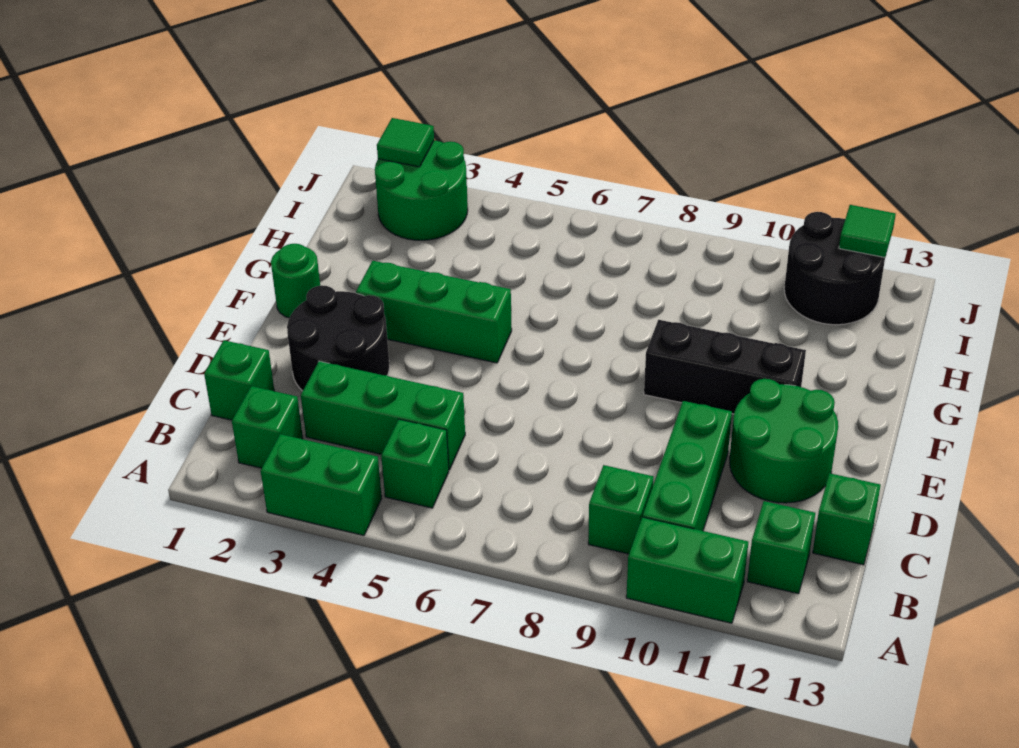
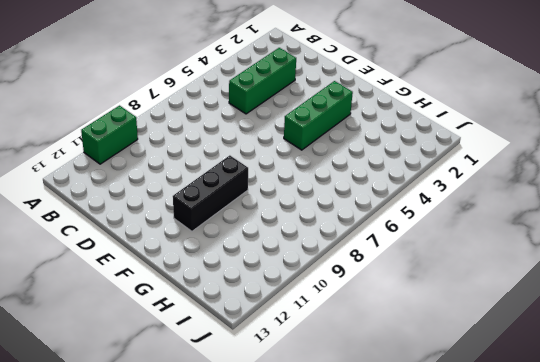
none -> green 1x2 brick [261,434,382,535]
none -> green 1x1 brick [232,386,303,468]
none -> green 1x1 brick [381,419,449,508]

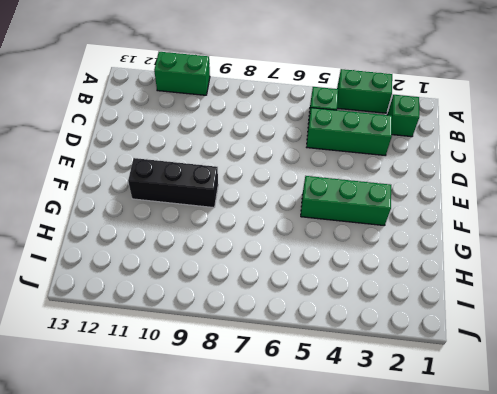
none -> green 1x1 brick [588,465,654,554]
none -> green 1x3 brick [643,401,732,531]
none -> green 1x1 brick [747,501,815,594]

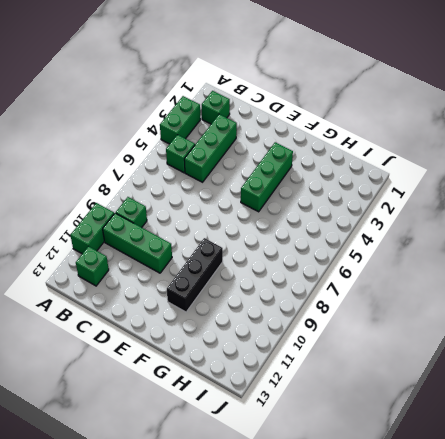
none -> green 1x1 brick [204,340,274,420]
none -> green 1x1 brick [813,473,881,565]
none -> black 2x2 round brick [287,285,390,391]

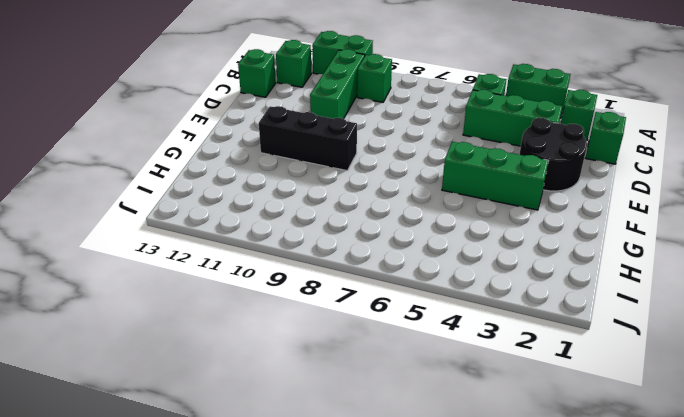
none -> green 2x2 round brick [730,379,838,503]
none -> green 1x1 round brick [271,244,320,318]
none -> green 2x2 round brick [375,140,468,240]

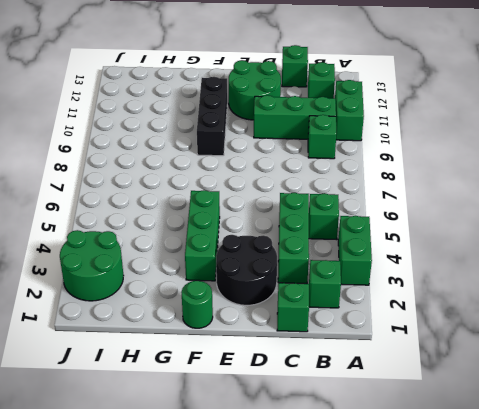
none -> black 2x2 round brick [784,212,885,325]
none -> green 1x1 tile [377,118,434,167]
none -> green 1x1 tile [839,205,896,257]

